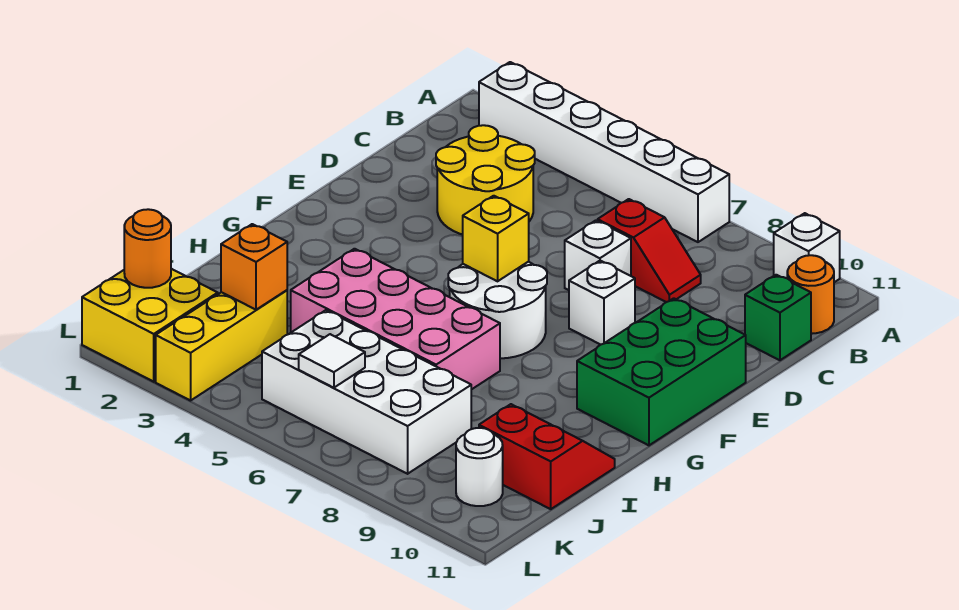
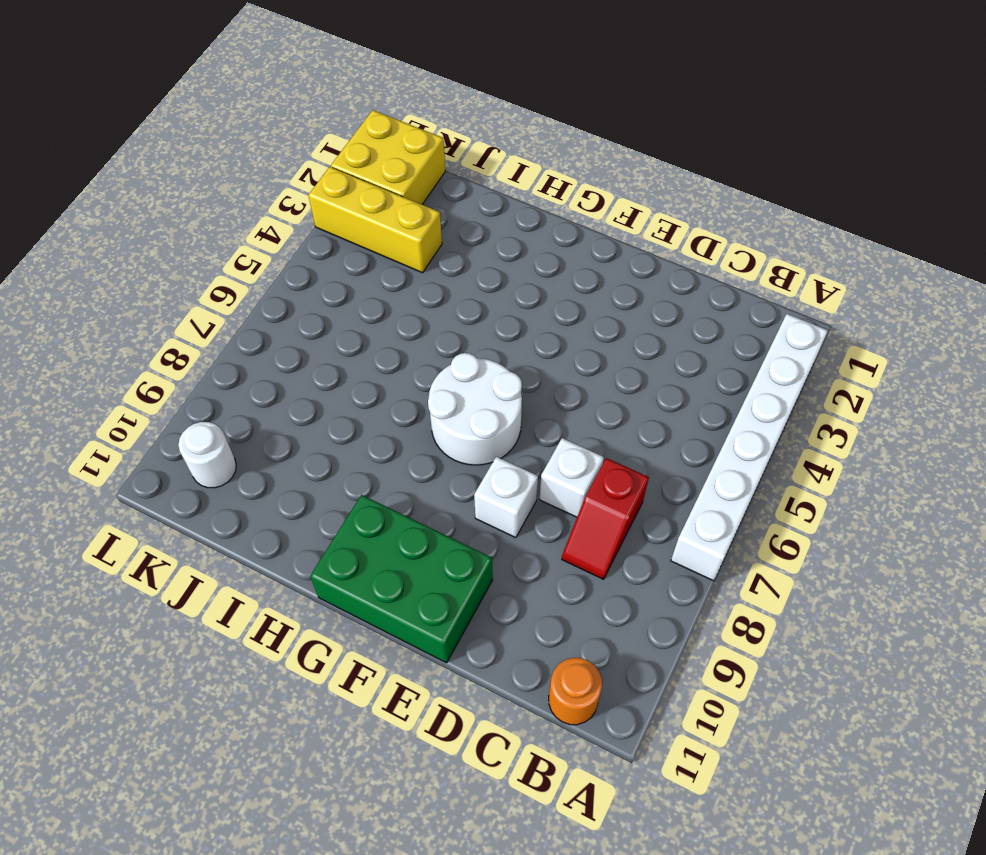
none -> white 1x1 brick [774,213,840,282]
none -> yellow 2x2 round brick [436,125,535,235]
none -> green 1x1 brick [745,275,811,360]

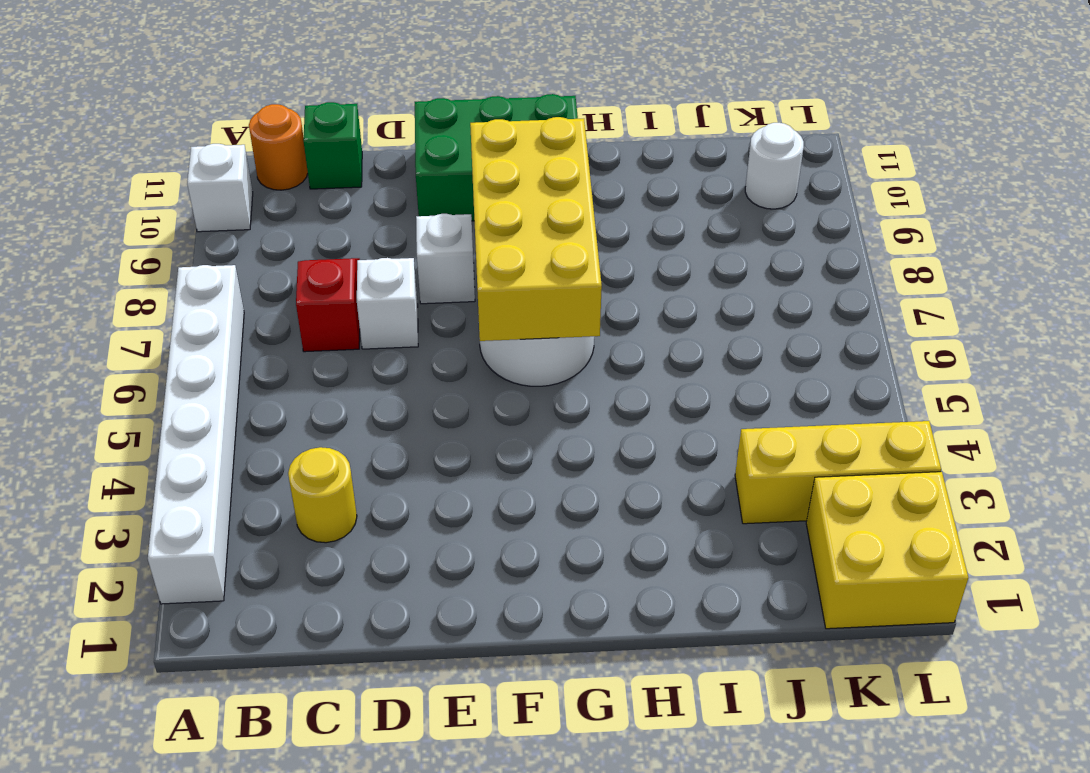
yellow 1x1 round brick [288,447,357,543] -> yellow 2x2 round brick [436,125,535,235]
yellow 2x4 brick [470,117,602,341] -> yellow 1x1 brick [463,196,529,281]
none -> pink 2x4 brick [291,249,500,390]
none -> red 2x2 slope [479,404,615,509]
none -> white 2x4 brick [262,310,471,474]

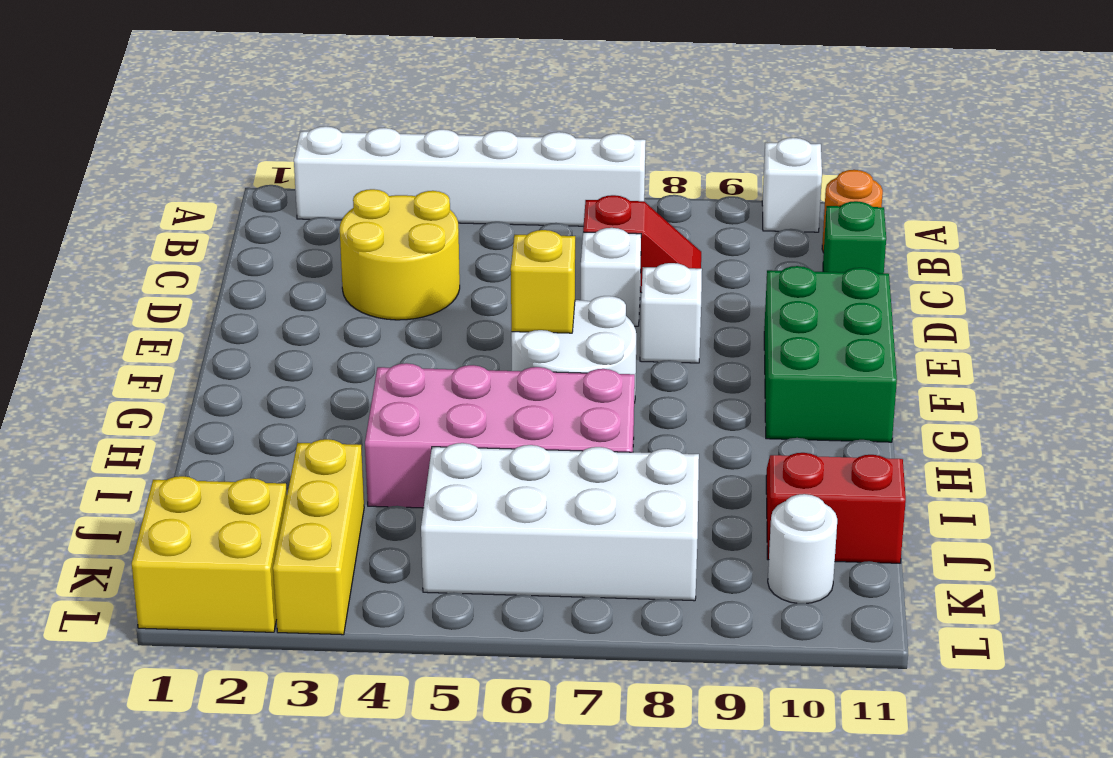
none -> orange 1x1 brick [221,224,287,310]
none -> orange 1x1 round brick [124,209,171,288]
none -> white 1x1 tile [299,334,365,388]

